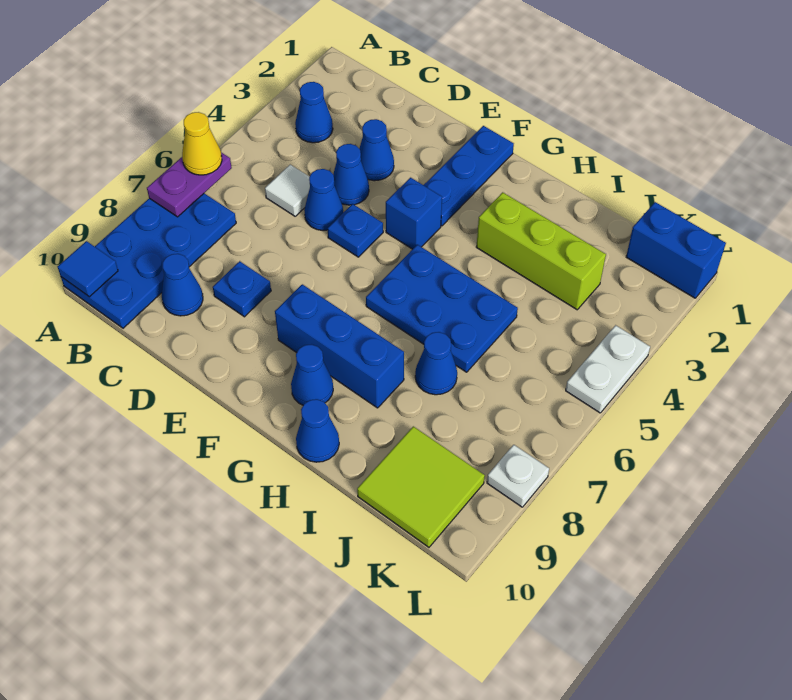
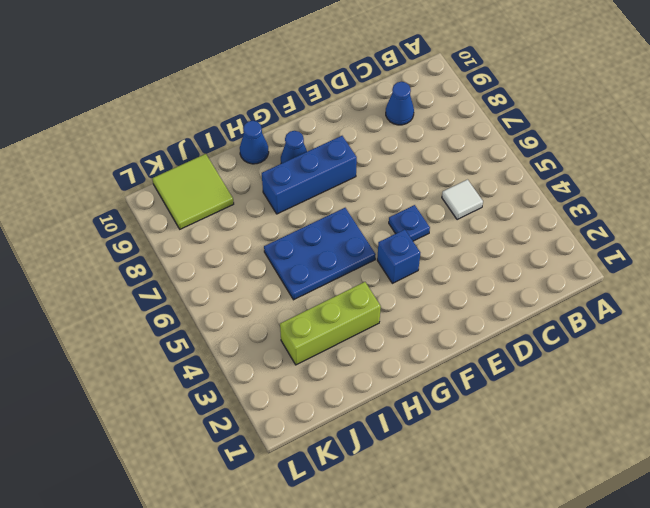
none -> blue 2x4 plate [61,193,236,328]
none -> blue 1x1 cone [295,82,333,143]
none -> blue 1x1 cone [359,119,394,181]

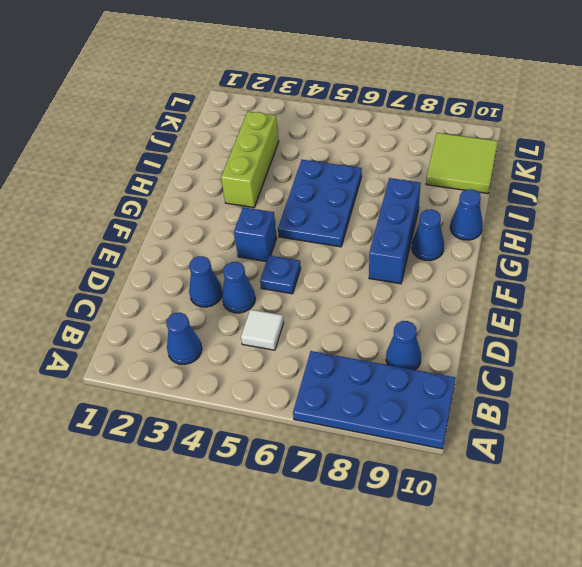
none -> blue 1x1 cone [304,169,343,230]
none -> blue 1x1 plate [213,261,271,317]
none -> blue 1x3 plate [424,126,514,226]

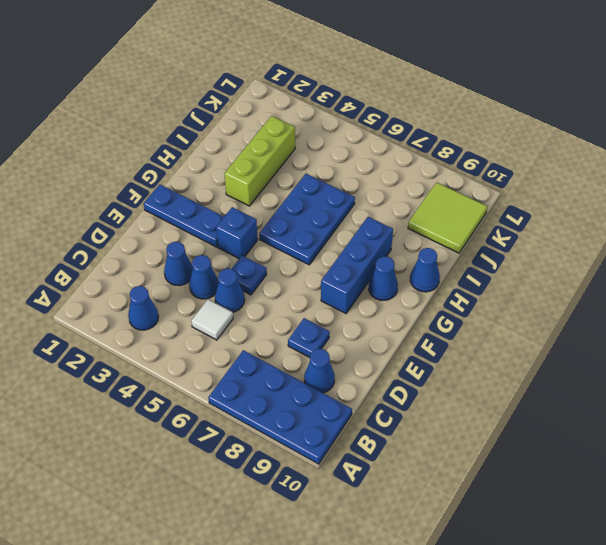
none -> blue 1x1 cone [415,332,457,395]
none -> blue 1x2 brick [626,202,726,298]
none -> white 1x2 plate [566,325,650,413]

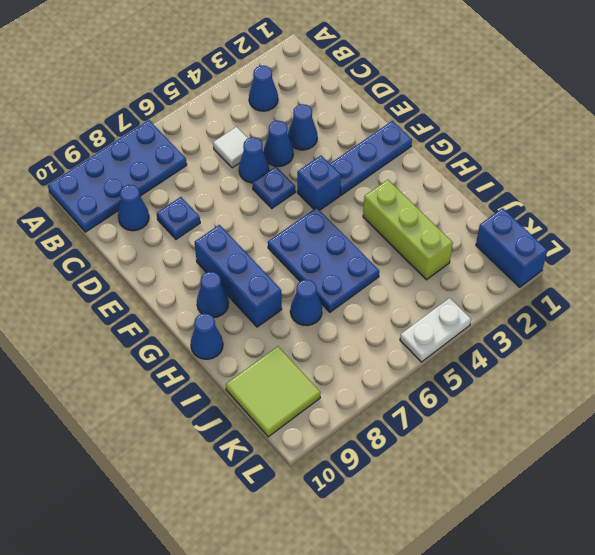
none -> white 1x1 plate [487,445,549,507]
none -> purple 1x2 plate [147,153,232,217]
none -> blue 1x1 tile [57,241,118,297]

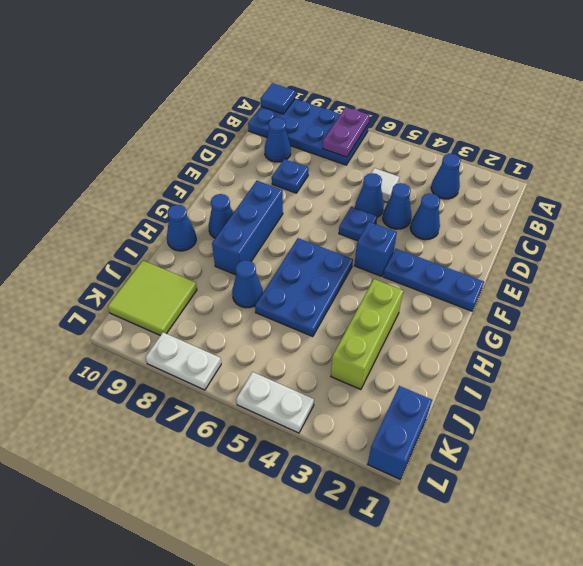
purple 1x2 plate [323,107,370,157] -> purple 1x2 plate turned to [147,153,232,217]
white 1x2 plate [146,332,221,390] -> white 1x1 plate [487,445,549,507]
none -> yellow 1x1 cone [182,112,222,175]

